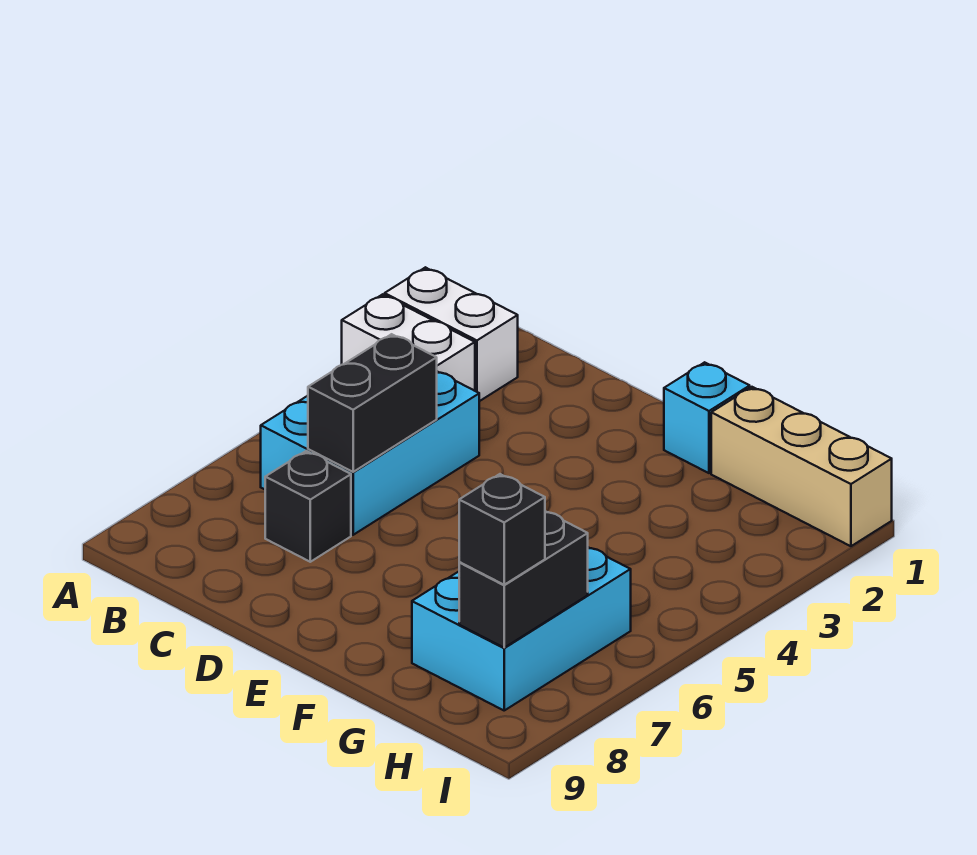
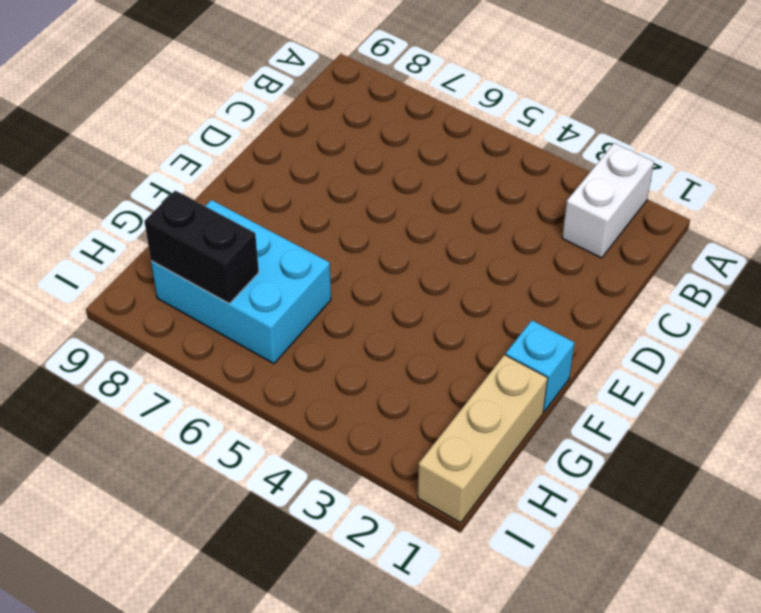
none -> white 1x2 brick [342,294,475,391]
none -> cyan 2x3 brick [261,372,479,535]

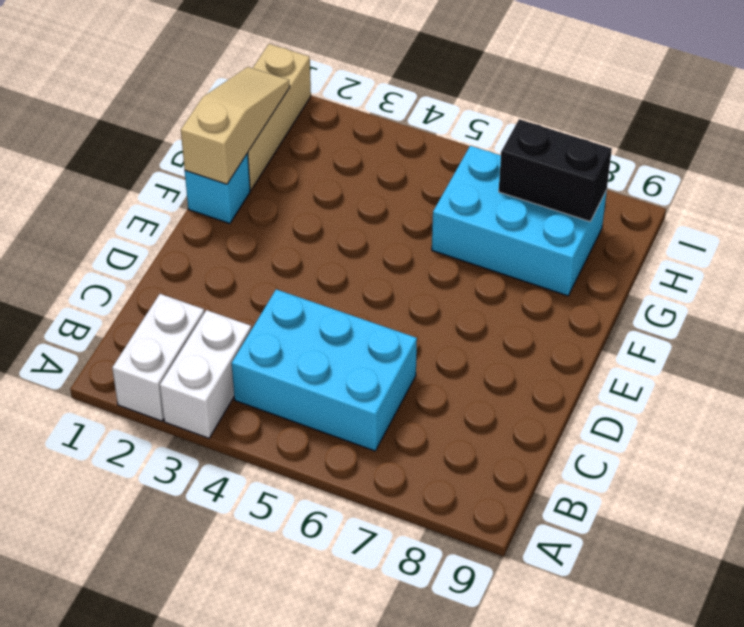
tan 1x3 slope [181,67,290,184] -> none
none -> black 1x1 brick [265,451,351,562]
none -> black 1x2 brick [308,334,437,472]

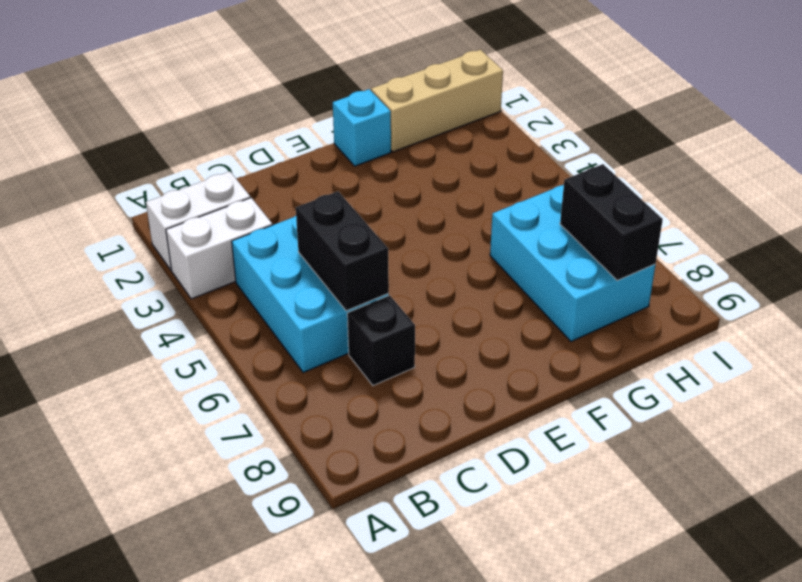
none -> black 1x1 brick [459,474,545,585]

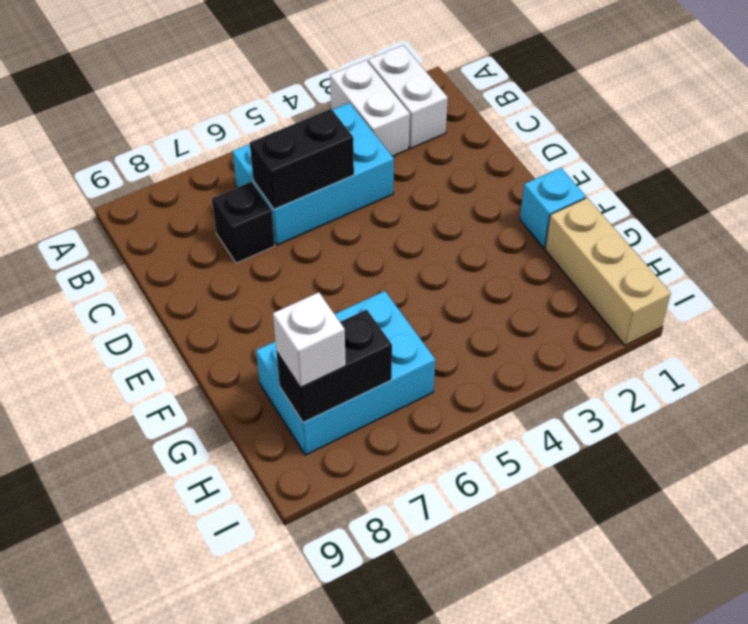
white 1x1 brick [273,292,346,387] -> black 1x1 brick [459,474,545,585]

